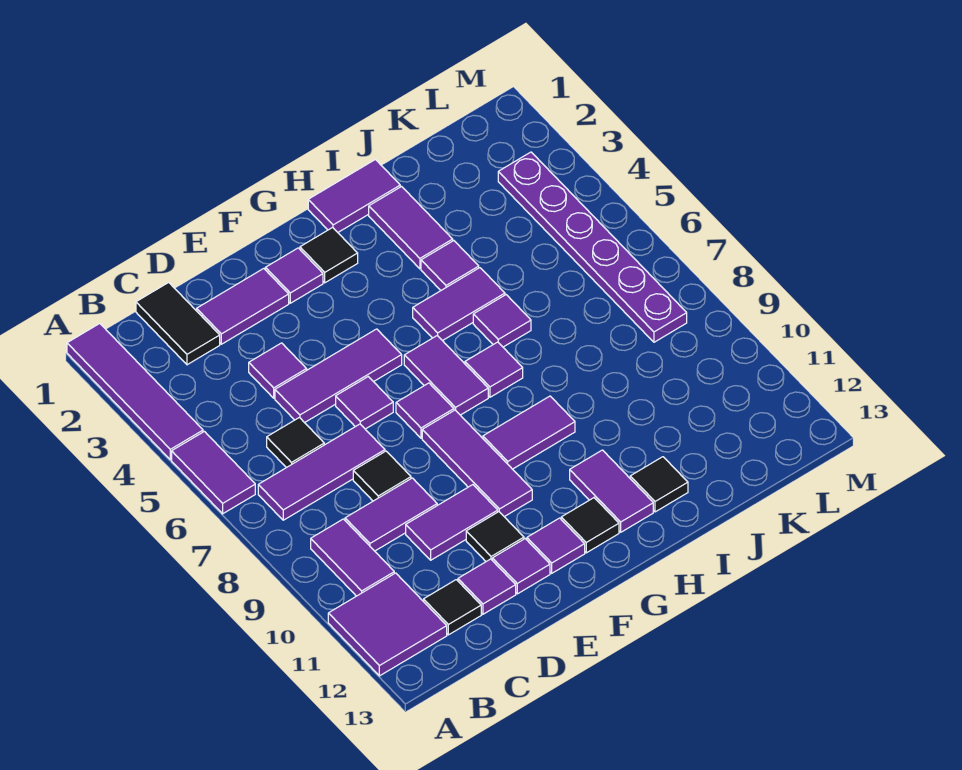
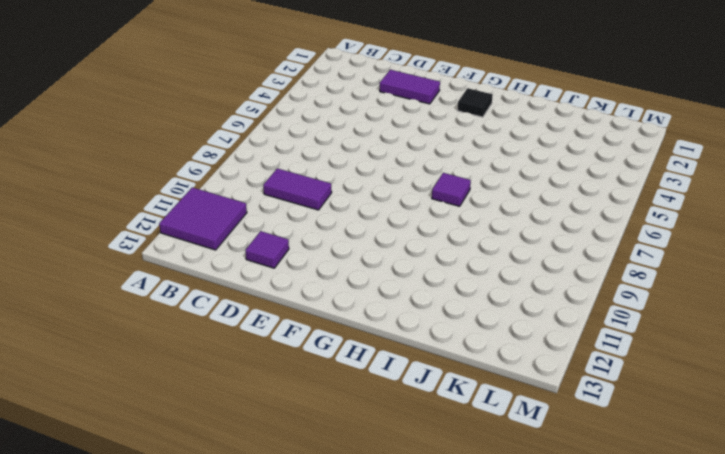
none -> purple 1x4 tile [67,323,203,460]
none -> purple 1x2 tile [172,431,255,514]
none -> purple 1x3 tile [258,424,385,520]
none -> purple 1x2 tile [311,519,394,596]

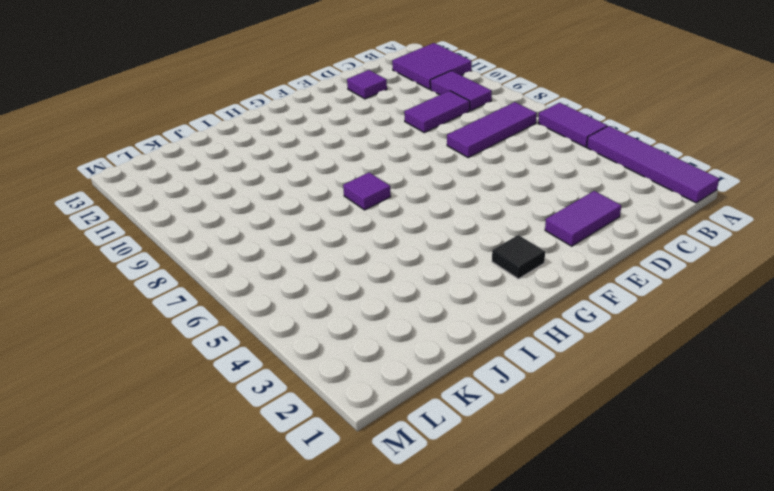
none -> black 1x2 tile [136,282,220,365]
none -> black 1x1 tile [267,418,324,468]
none -> black 1x1 tile [424,580,481,635]
none -> purple 1x1 tile [249,343,307,398]

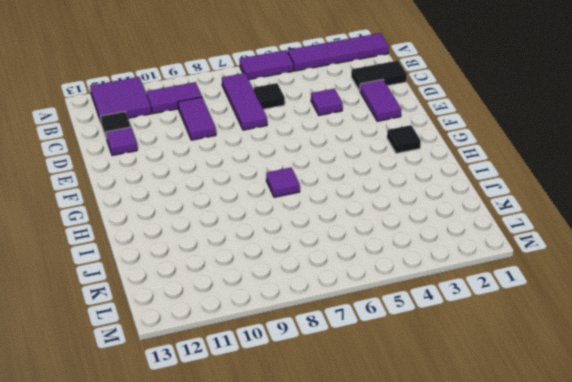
none -> purple 1x3 tile [275,329,402,423]
none -> black 1x1 tile [353,451,411,501]
none -> purple 1x2 tile [406,485,498,560]
none -> purple 1x1 tile [336,377,393,429]

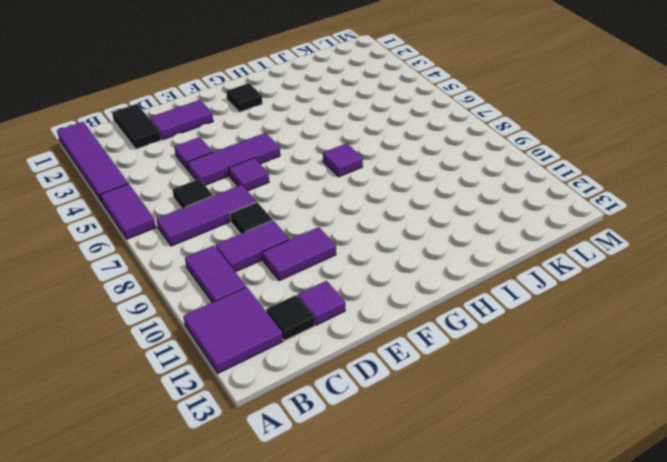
none -> black 1x1 tile [466,512,524,561]
none -> purple 1x1 tile [492,539,550,594]
none -> purple 1x1 tile [265,248,323,303]
none -> purple 1x1 tile [396,383,454,438]

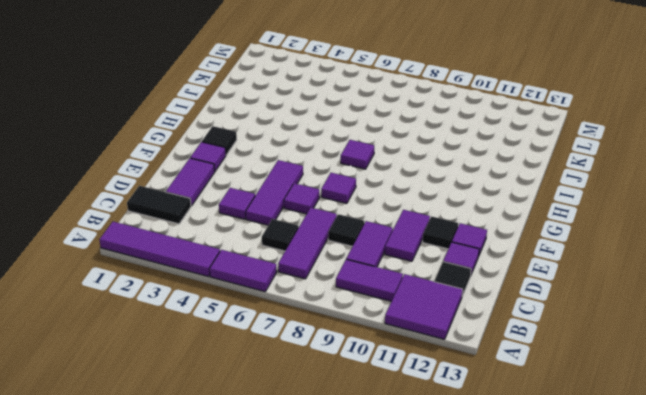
none -> purple 1x3 tile [422,410,532,517]
none -> purple 1x1 tile [527,518,585,573]
none -> purple 1x2 tile [404,336,488,415]
none -> purple 1x2 tile [483,396,575,469]

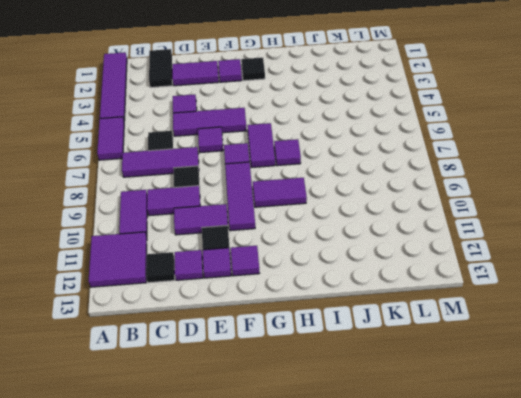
none -> black 1x1 tile [561,498,619,553]
none -> purple 1x2 tile [308,160,400,232]
none -> purple 1x2 tile [413,268,505,341]
none -> purple 1x2 tile [570,450,653,532]

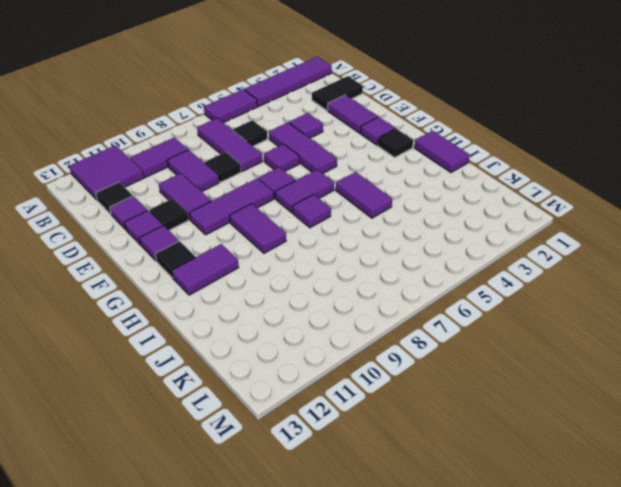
none -> purple 1x2 tile [369,187,453,269]
none -> purple 1x1 tile [421,241,479,290]
none -> purple 1x1 tile [473,295,531,347]
none -> black 1x1 tile [630,457,688,512]

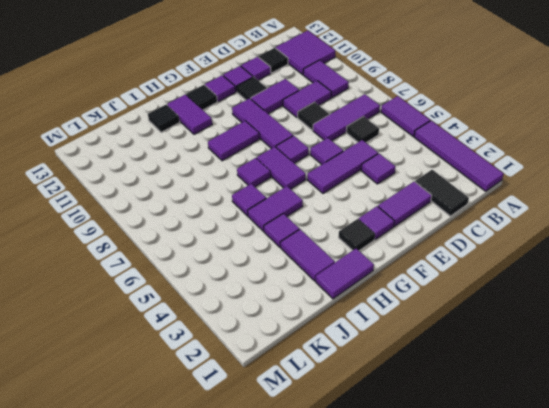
none -> purple 1x6 plate [498,152,687,342]

